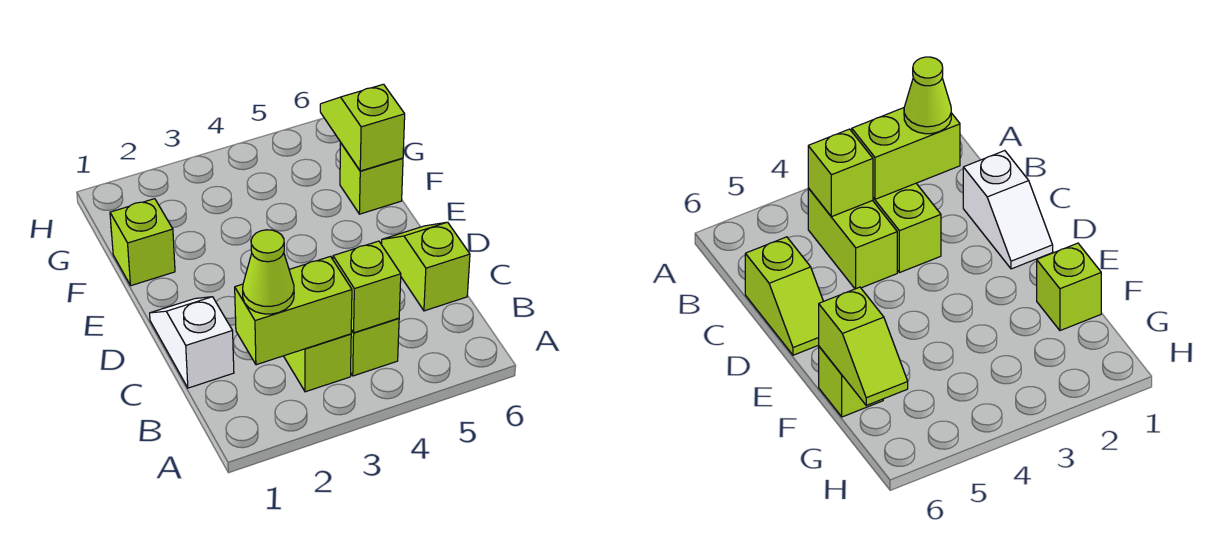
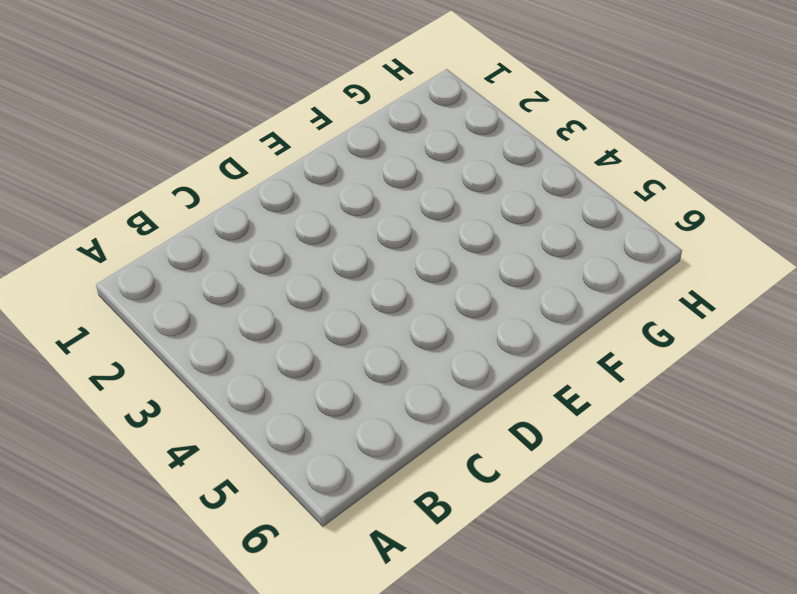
none -> lime 1x2 brick [284,334,351,392]
none -> lime 1x2 brick [351,318,399,376]

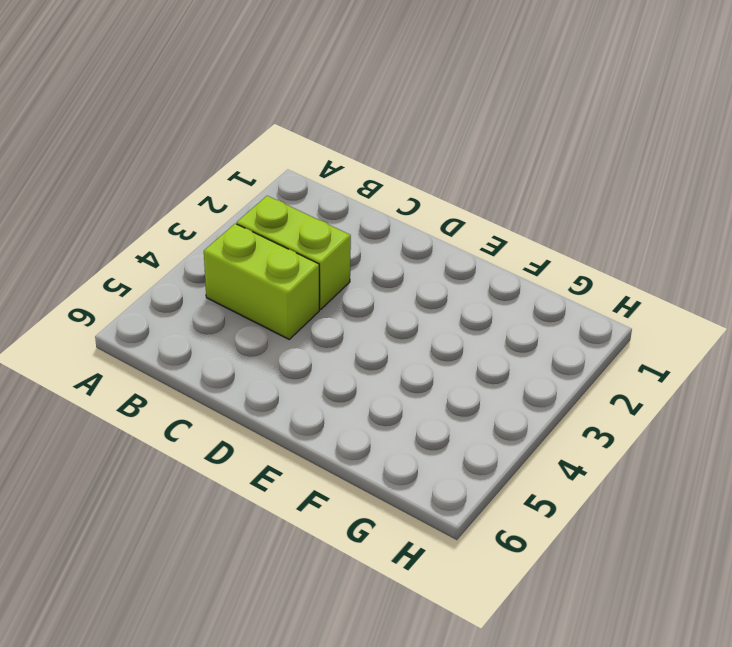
none -> white 1x2 slope [150,297,234,388]
none -> lime 1x2 slope [381,222,470,311]

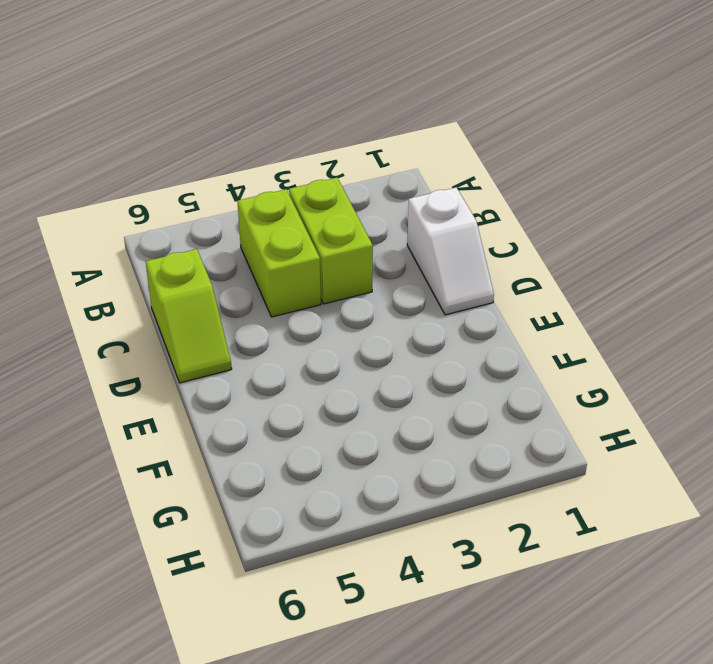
none -> lime 1x1 brick [110,199,175,286]
none -> lime 1x1 brick [340,143,403,214]

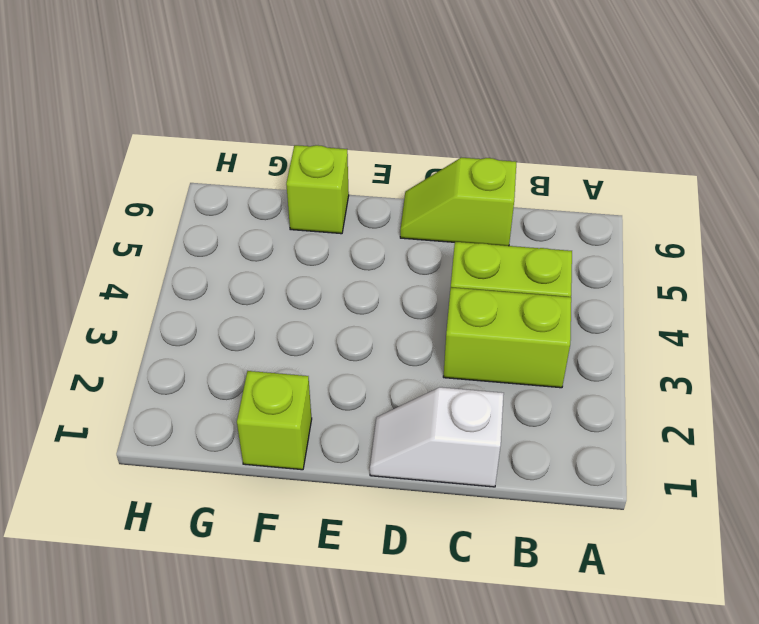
none -> lime 1x2 brick [235,257,352,365]
none -> lime 1x1 brick [333,241,401,333]

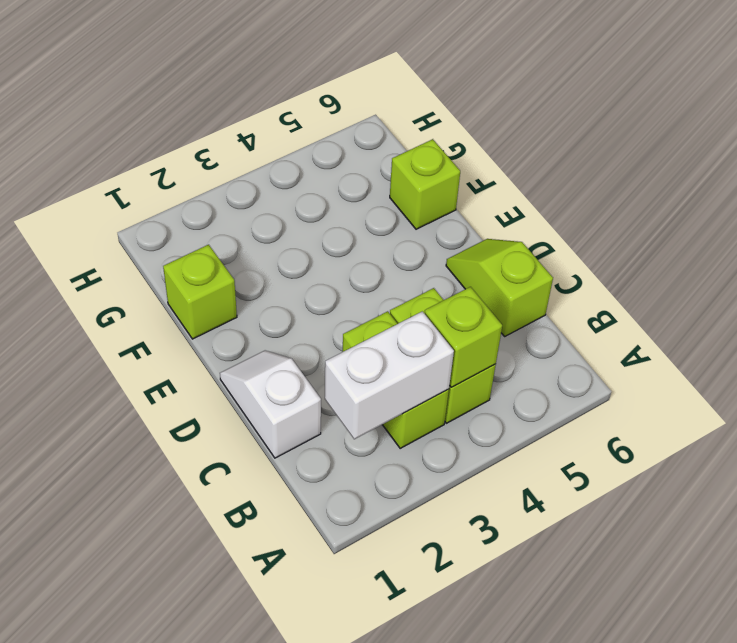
white 1x2 brick [325,311,454,439] -> lime 1x2 brick [235,257,352,365]
none -> lime 1x2 slope [320,84,405,171]
none -> lime 1x1 cone [243,230,294,314]

